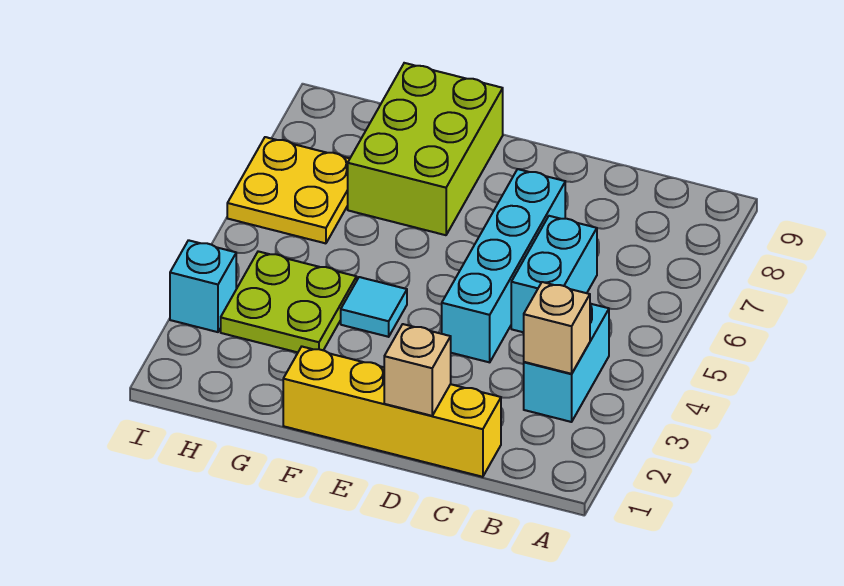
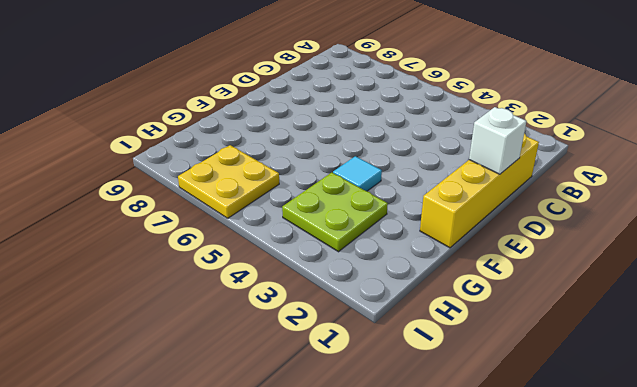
white 1x1 brick [469,107,527,174] -> tan 1x1 brick [384,324,451,416]
none -> cyan 1x2 brick [524,304,609,422]
none -> cyan 1x2 brick [511,216,597,332]

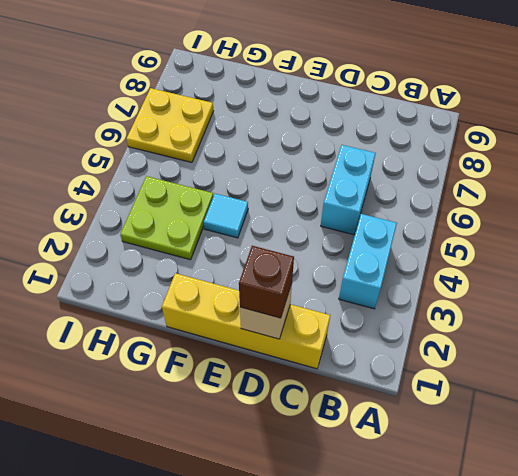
brown 1x1 brick [239,246,294,318] -> none
none -> cyan 1x4 brick [442,169,565,362]
none -> lime 2x3 brick [348,63,503,235]

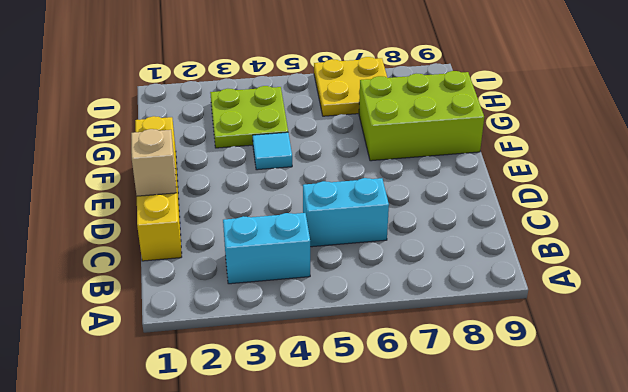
none -> cyan 1x4 brick [442,169,565,362]
none -> cyan 1x1 brick [170,240,236,332]

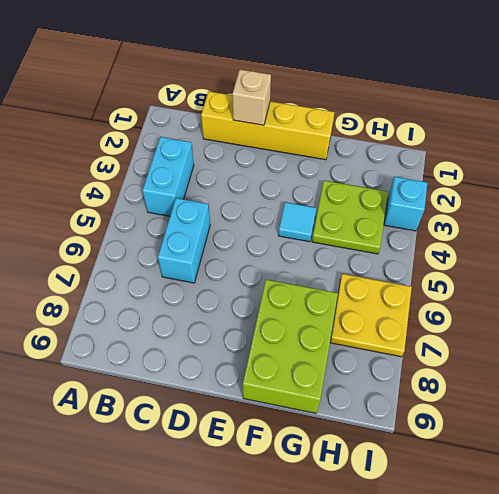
none -> cyan 1x4 brick [442,169,565,362]
none -> tan 1x1 brick [524,282,590,374]

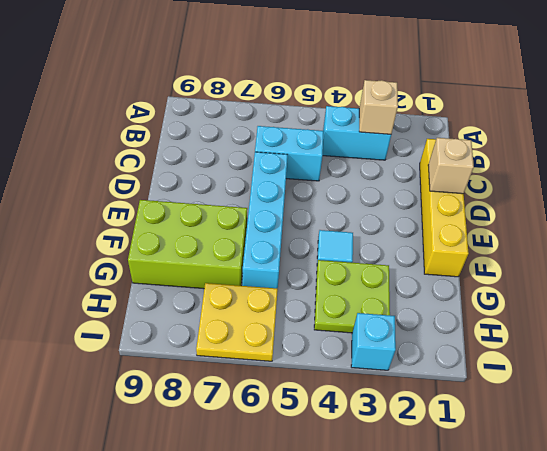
cyan 1x4 brick [242,152,288,289] -> cyan 1x4 brick turned to [442,169,565,362]

